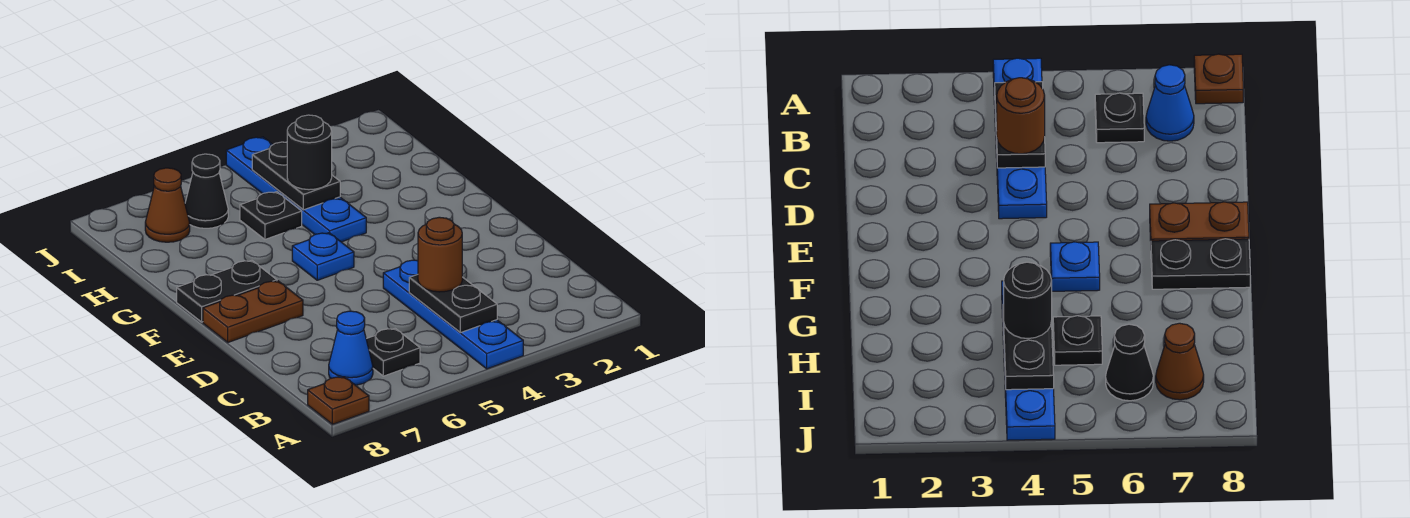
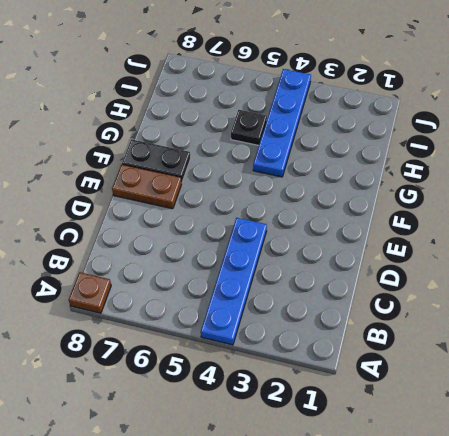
none -> black 1x1 plate [366,329,420,376]
none -> blue 1x1 cone [329,311,373,385]
none -> blue 1x1 plate [292,233,354,280]

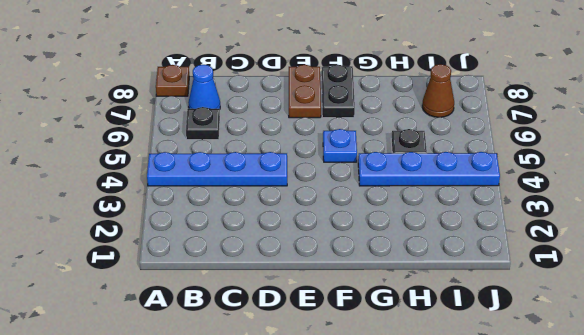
none -> black 1x1 cone [185,154,228,228]
none -> black 1x2 plate [409,274,497,333]
none -> black 1x2 plate [252,142,340,210]

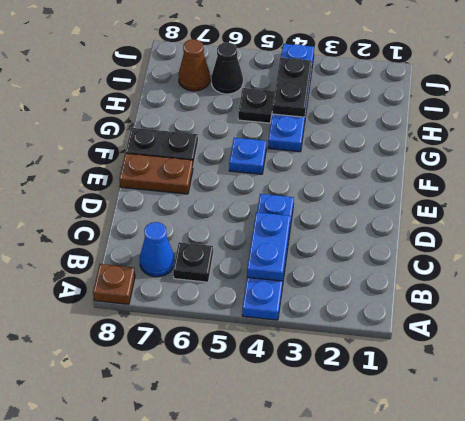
blue 1x2 plate [247,212,290,281] -> black 1x2 plate [409,274,497,333]
none -> brown 1x1 round brick [418,217,462,292]
none -> black 1x1 round brick [287,115,332,190]

